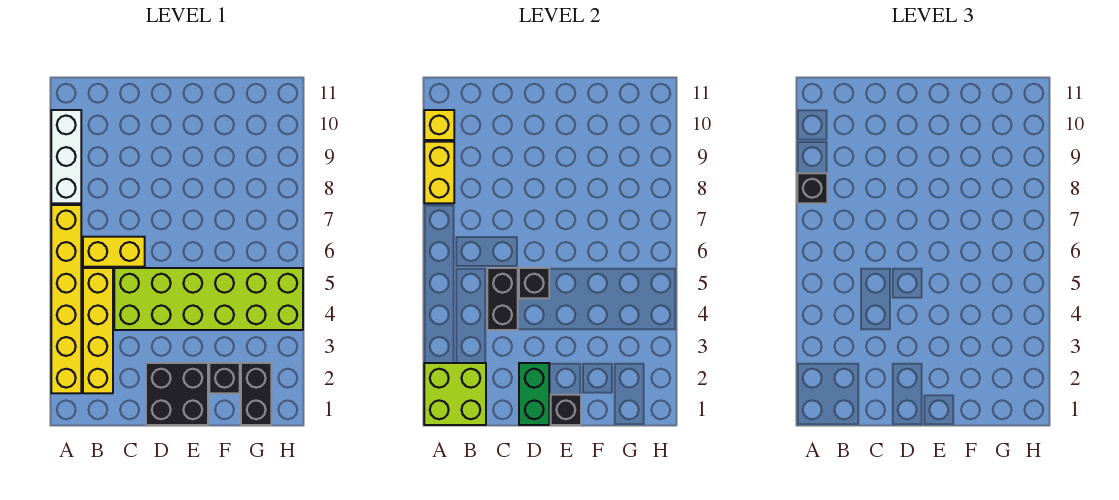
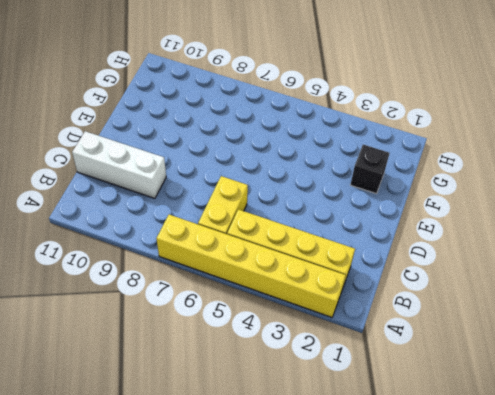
white 1x3 brick [72,131,166,198] -> white 1x3 brick moved to [51,110,81,203]
none -> lime 2x6 brick [114,268,303,330]
none -> black 2x2 brick [146,363,208,425]
none -> black 1x2 brick [241,363,271,425]

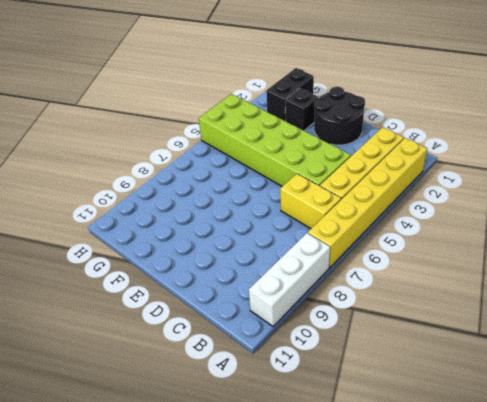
black 2x2 round brick [314,87,365,145] -> black 2x2 brick [146,363,208,425]
none -> lime 2x2 brick [424,363,486,425]
none -> yellow 1x2 brick [424,142,454,203]
none -> yellow 1x1 brick [424,110,454,140]

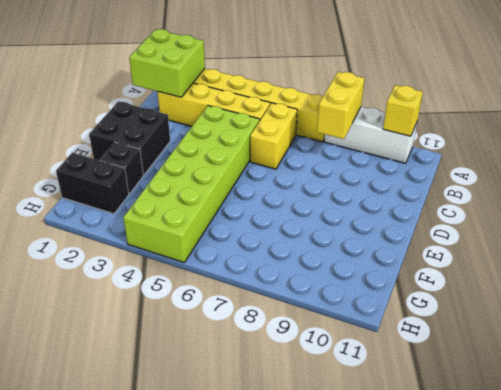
yellow 1x2 brick [317,72,365,139] -> yellow 1x2 brick turned to [424,142,454,203]
none -> black 1x2 brick [487,268,518,330]
none -> green 1x2 brick [519,363,549,425]
none -> black 1x1 brick [519,268,549,298]

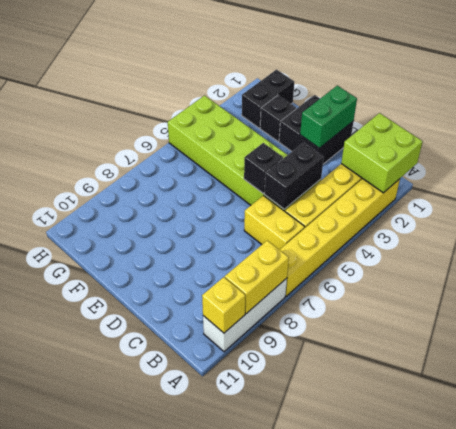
none -> black 1x1 brick [551,395,581,425]
none -> black 1x1 brick [797,173,827,203]

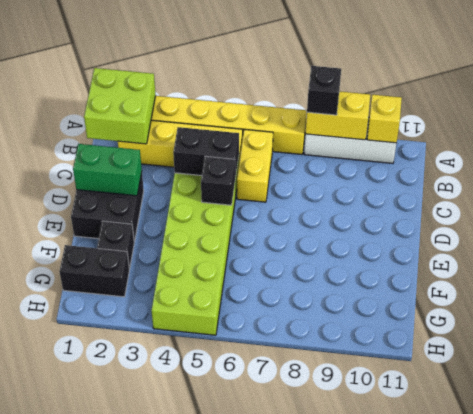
none -> black 1x1 brick [551,395,581,425]

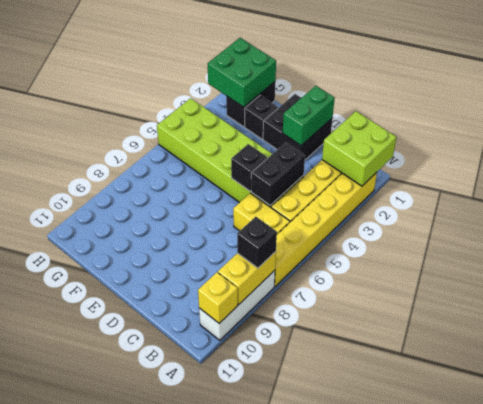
green 2x2 brick [207,38,276,107] -> none
none -> black 1x1 brick [551,395,581,425]

